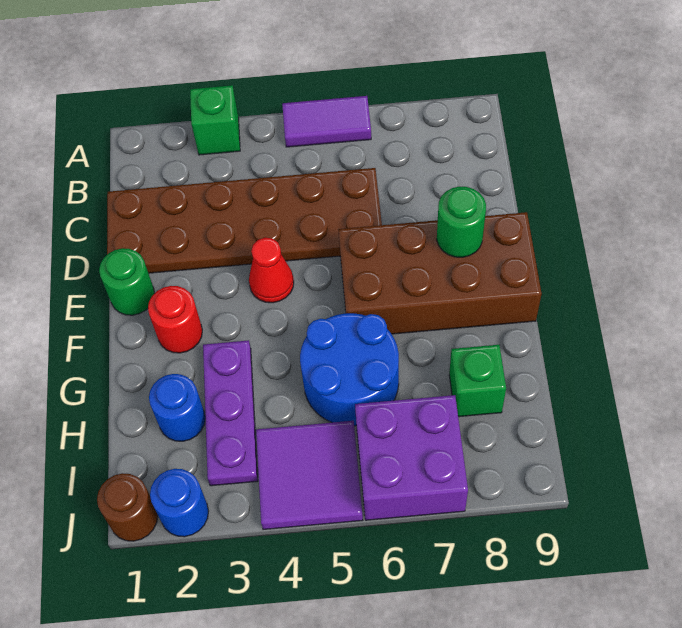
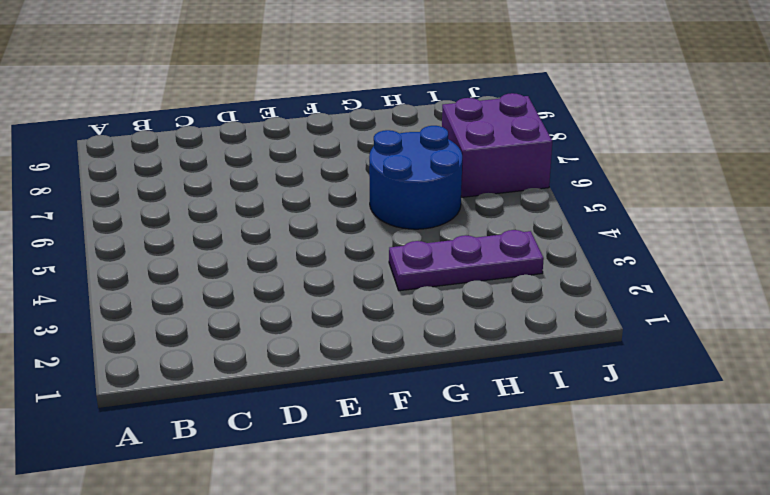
none -> green 1x1 brick [190,85,240,155]
none -> purple 1x2 tile [282,96,371,147]
none -> brown 2x6 plate [107,168,382,273]

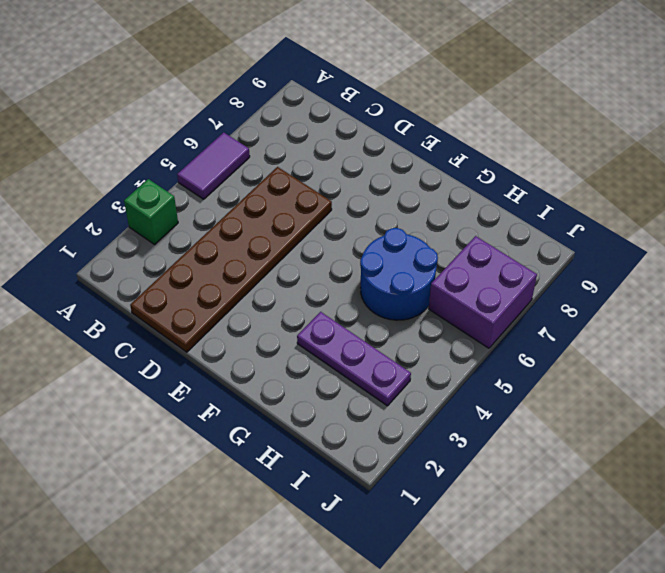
none -> green 1x1 round brick [99,248,155,315]
none -> red 1x1 cone [249,238,294,303]
none -> brown 2x4 brick [338,212,542,334]

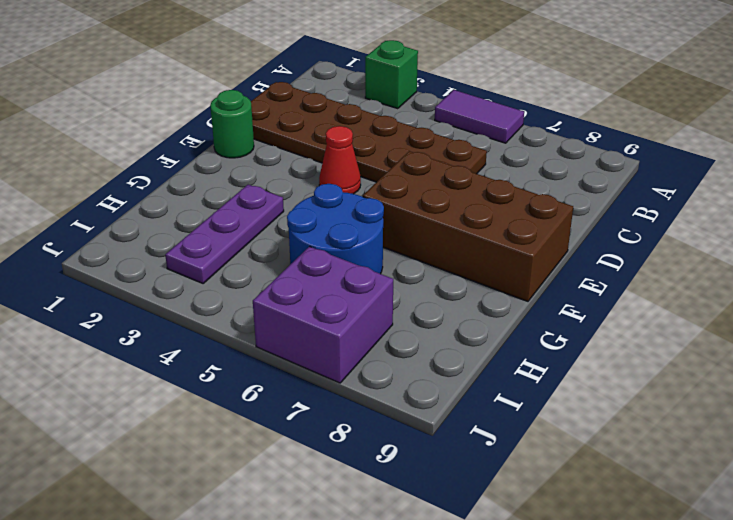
none -> red 1x1 round brick [148,286,202,353]
none -> blue 1x1 round brick [149,374,205,441]
none -> green 1x1 brick [449,345,506,417]

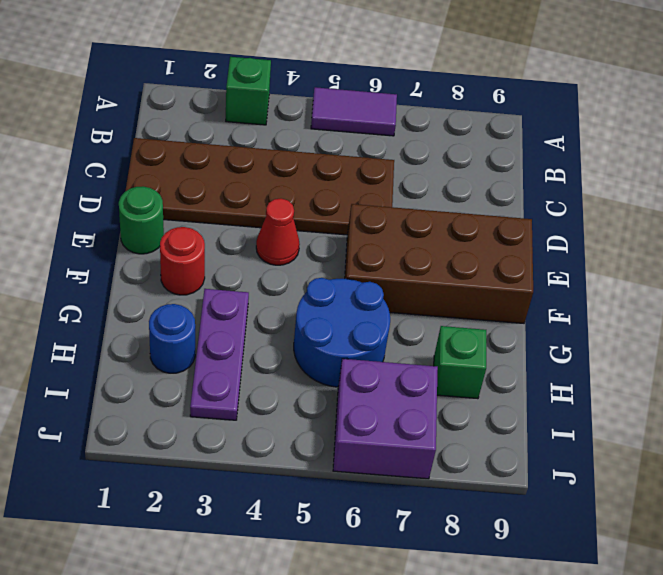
none -> purple 2x2 tile [256,421,363,530]
none -> brown 1x1 round brick [97,473,158,541]
none -> blue 1x1 round brick [150,469,208,537]

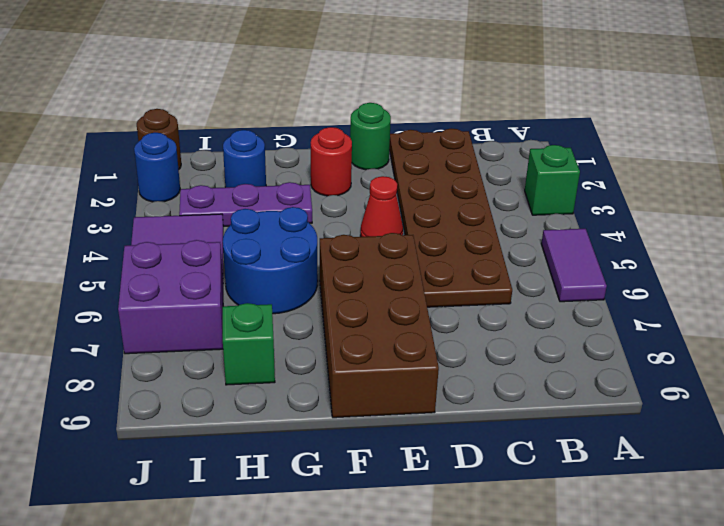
none -> green 1x1 round brick [437,186,486,257]

